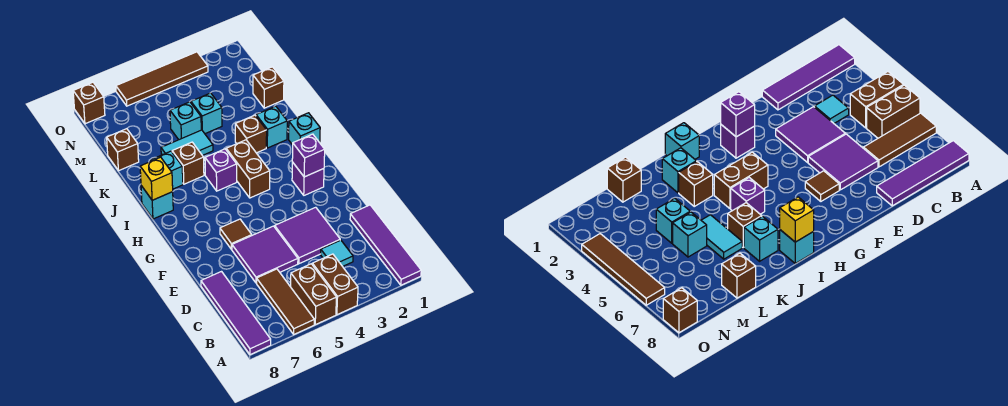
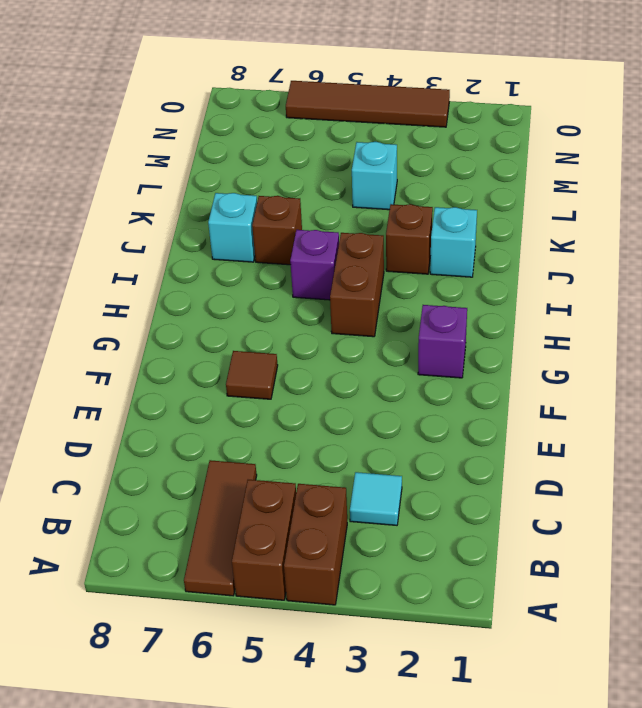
none -> purple 1x4 tile [350,205,421,285]
none -> purple 1x4 tile [201,272,271,355]
none -> purple 2x2 tile [275,207,340,264]

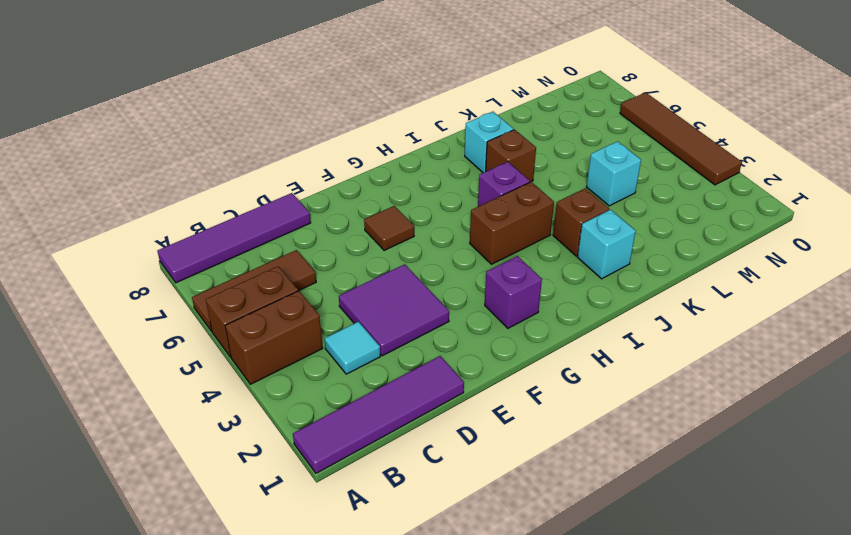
none -> purple 2x2 tile [232,226,298,283]
none -> cyan 1x1 brick [289,113,320,145]
none -> cyan 1x1 brick [141,186,173,219]

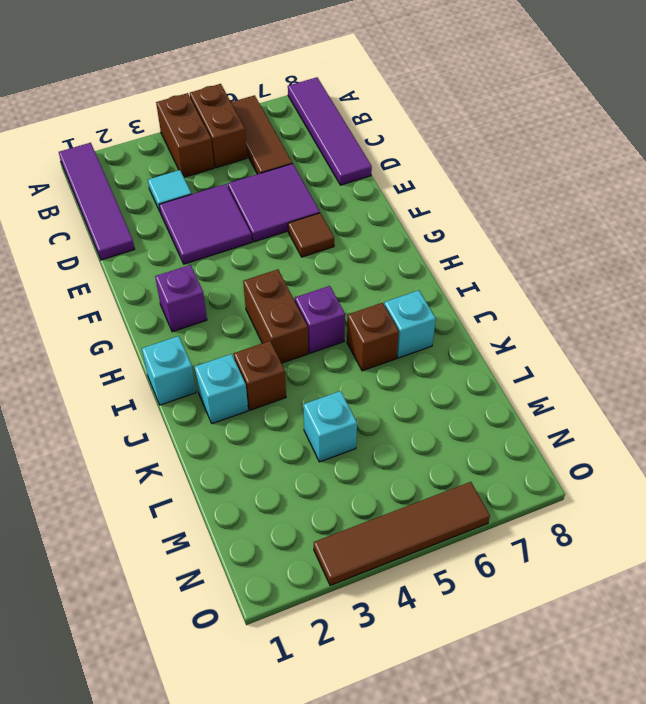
none -> cyan 1x1 brick [141,186,173,219]
none -> cyan 1x2 tile [161,130,213,155]
none -> brown 1x1 brick [253,67,284,108]

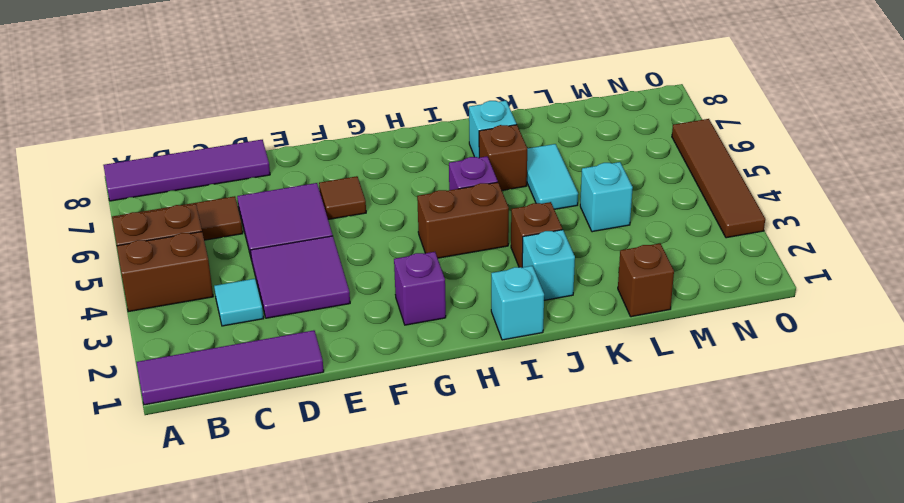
none -> cyan 1x1 brick [141,186,173,219]
none -> cyan 1x1 brick [170,102,201,140]
none -> brown 1x1 brick [107,129,139,171]

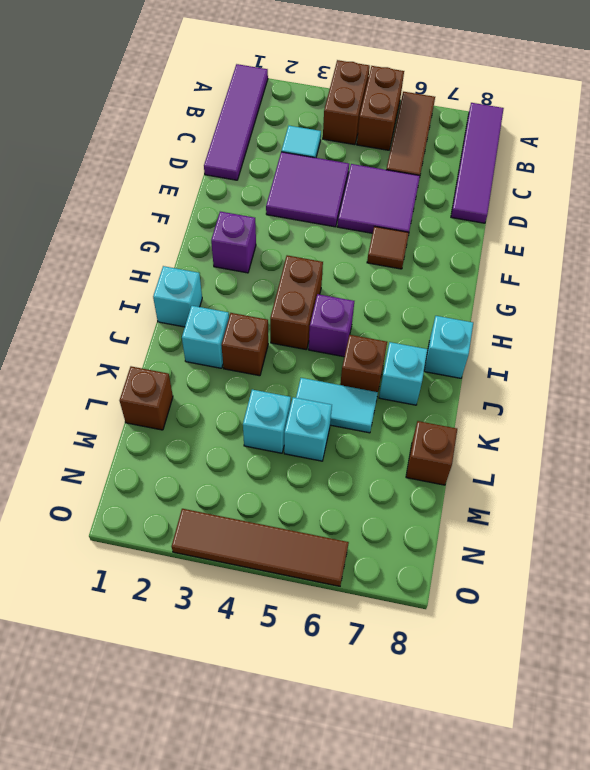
none -> brown 1x1 brick [73,82,105,124]
none -> purple 1x1 brick [292,134,325,177]
none -> yellow 1x1 brick [140,157,173,200]

